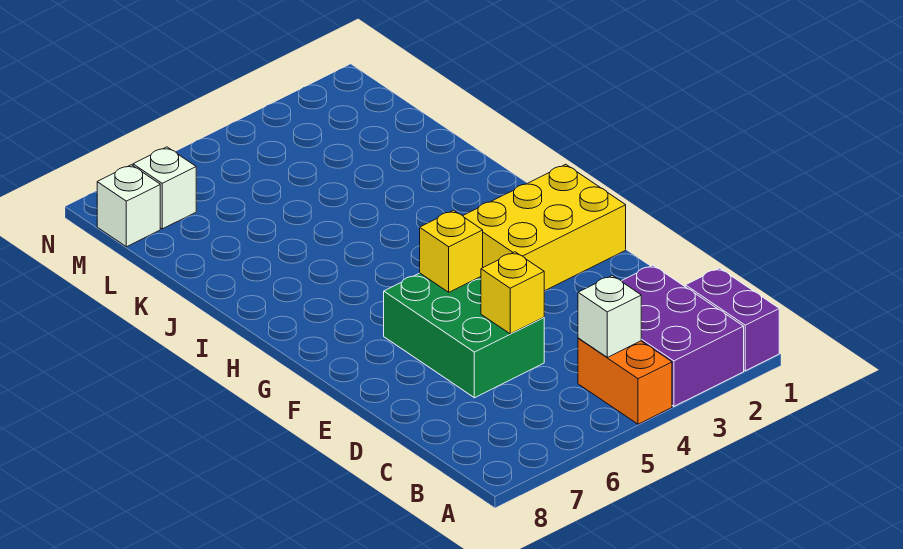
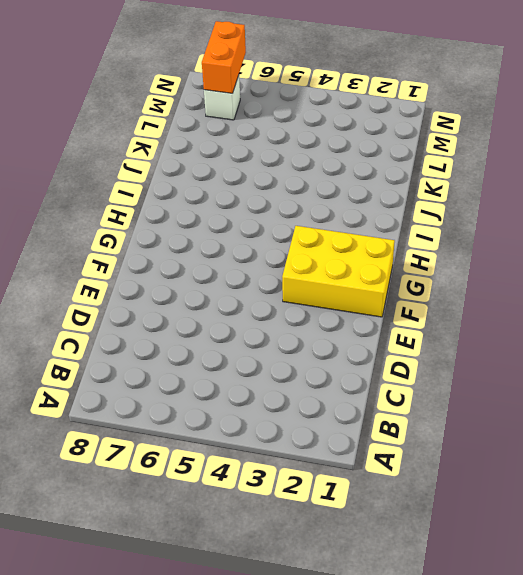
orange 1x2 brick [202,21,246,93] -> orange 1x2 brick moved to [578,338,672,424]
none -> purple 1x2 brick [685,268,779,371]
none -> purple 2x3 brick [622,265,744,406]

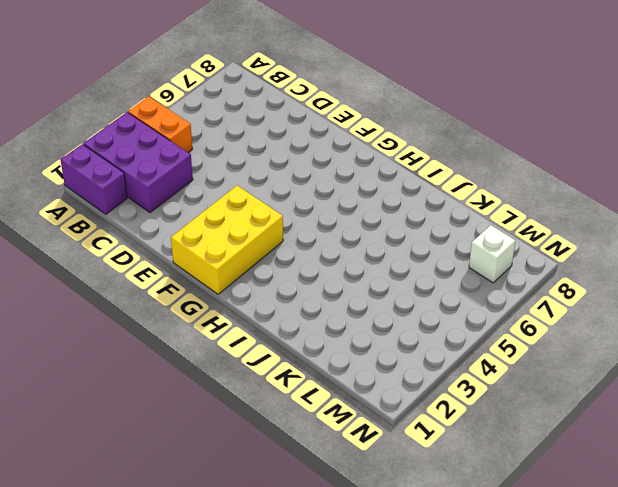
none -> green 2x3 brick [384,273,544,398]
none -> white 1x1 brick [97,165,160,247]

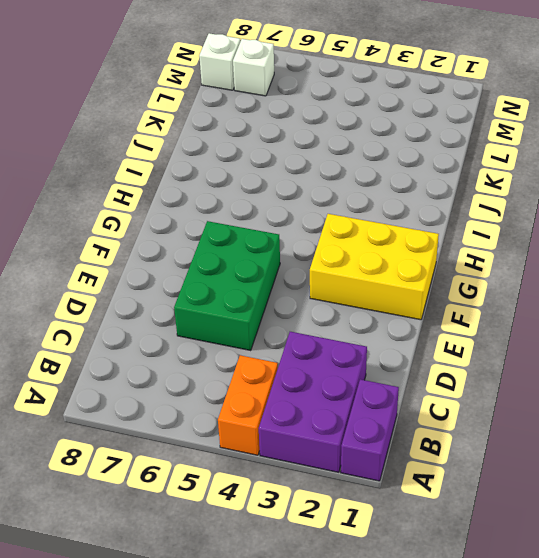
none -> white 1x1 brick [578,276,641,357]
none -> yellow 1x1 brick [481,252,544,334]

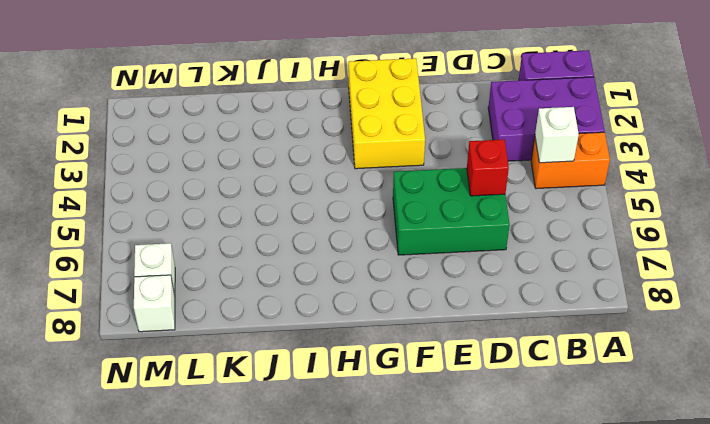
red 1x1 brick [467,139,509,196] -> yellow 1x1 brick [481,252,544,334]
none -> yellow 1x1 brick [420,210,483,292]

